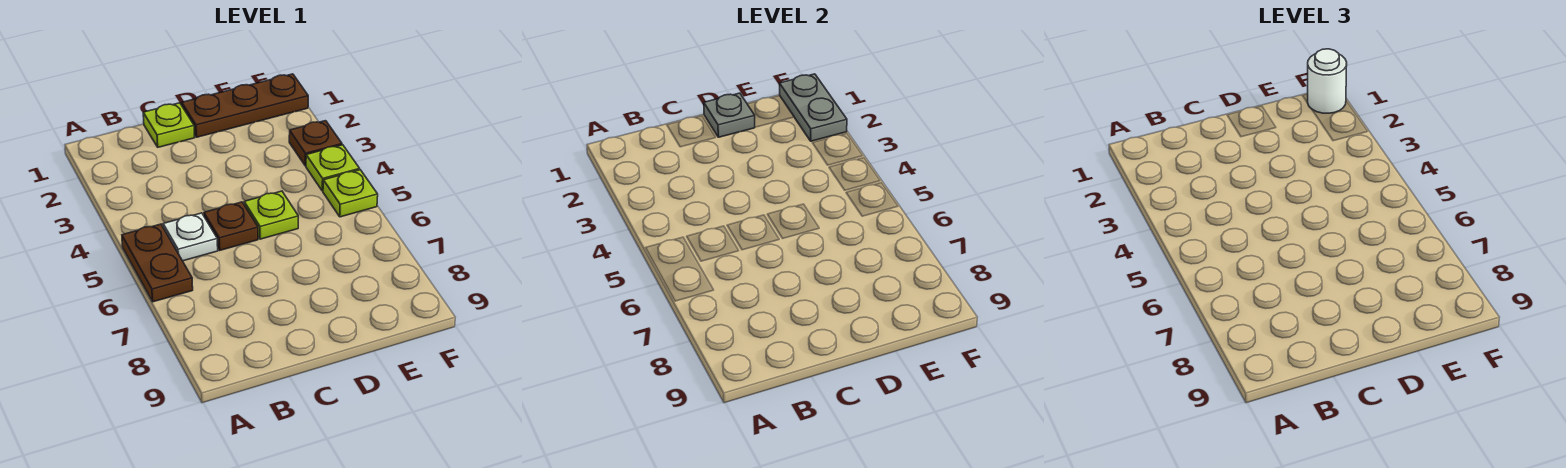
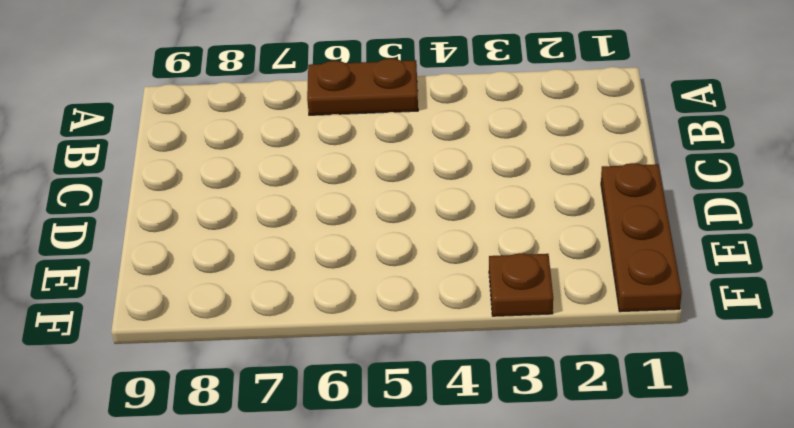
none -> white 1x1 plate [163,213,218,261]
none -> lime 1x1 plate [143,103,194,147]
none -> brown 1x1 plate [204,202,258,250]

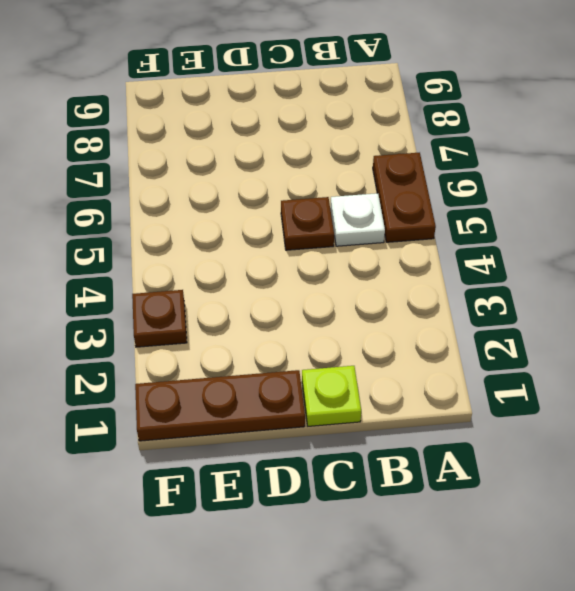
none -> lime 1x1 plate [244,191,298,239]
none -> lime 1x1 plate [306,145,360,191]
none -> lime 1x1 plate [323,170,378,217]

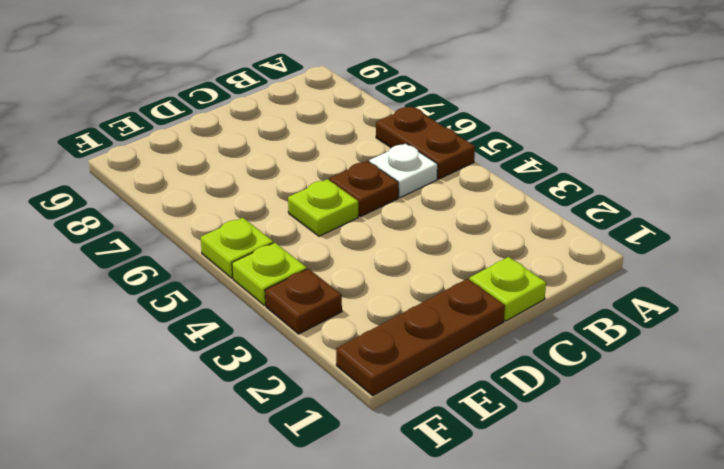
none -> grey 1x1 plate [704,93,755,137]
none -> grey 1x2 plate [780,74,847,141]
none -> white 1x1 round brick [1308,49,1347,113]

